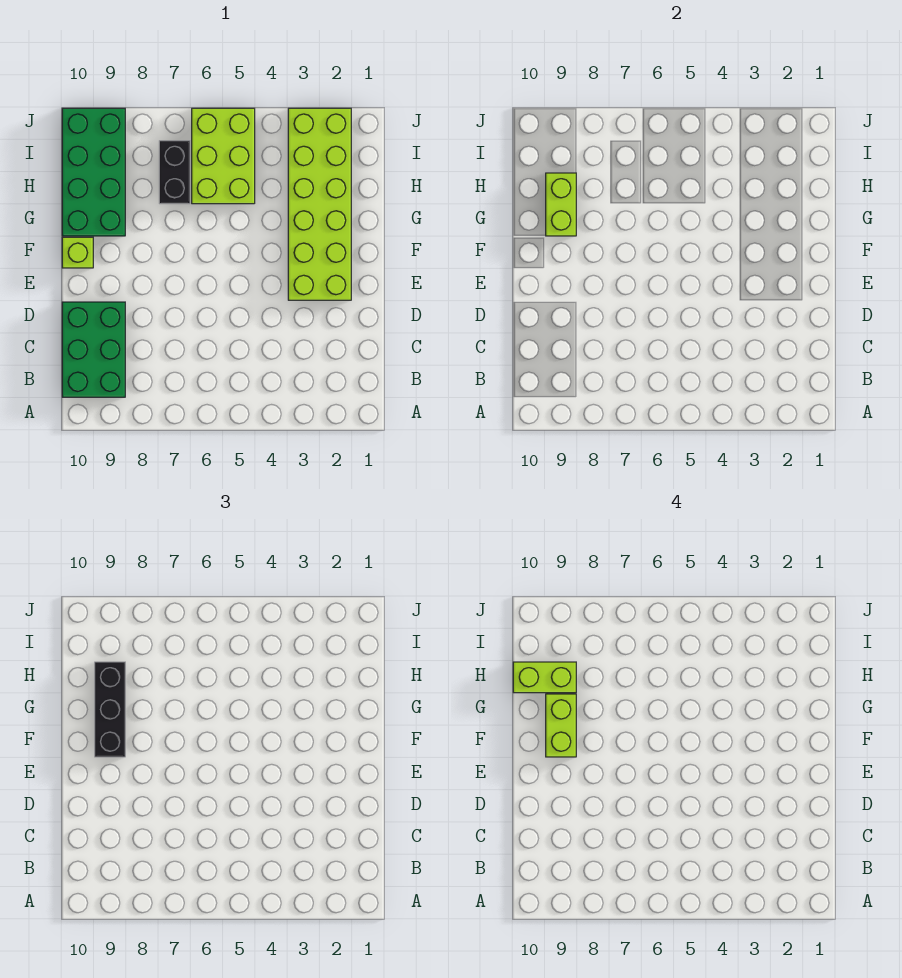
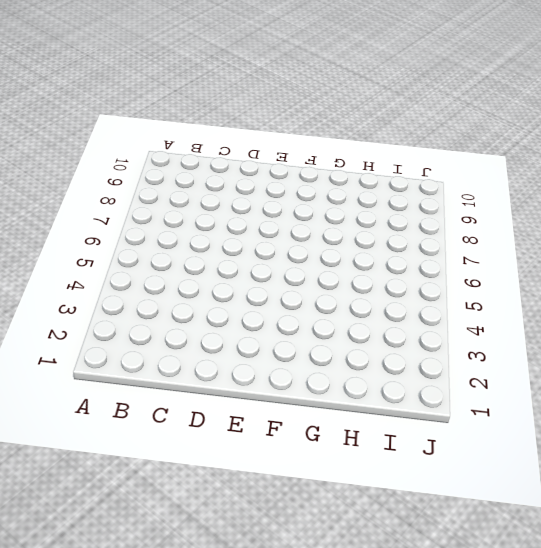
none -> green 2x3 brick [62,302,125,397]
none -> lime 2x6 brick [288,108,351,300]

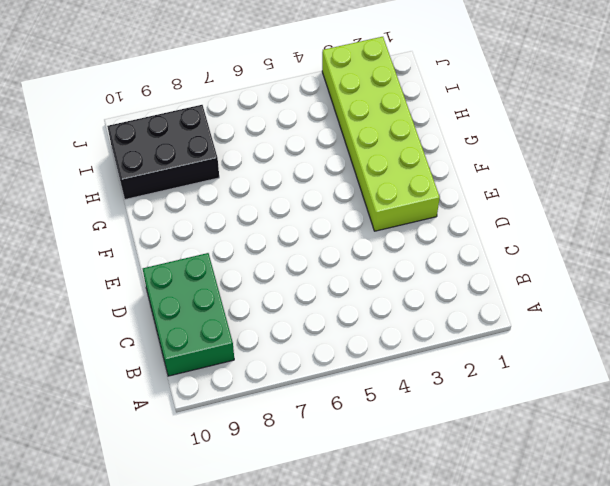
black 2x3 brick [107,105,219,199] -> green 2x4 brick [62,108,125,236]
none -> lime 1x1 brick [62,237,93,268]
none -> lime 2x3 brick [192,108,255,204]

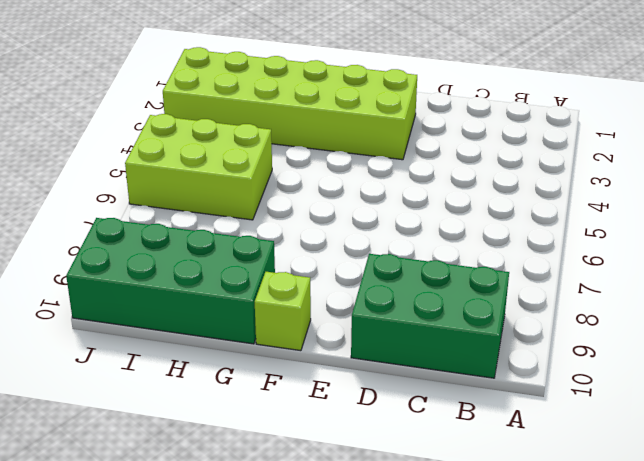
none -> black 1x2 brick [159,141,190,204]
none -> lime 1x2 brick [546,173,576,236]

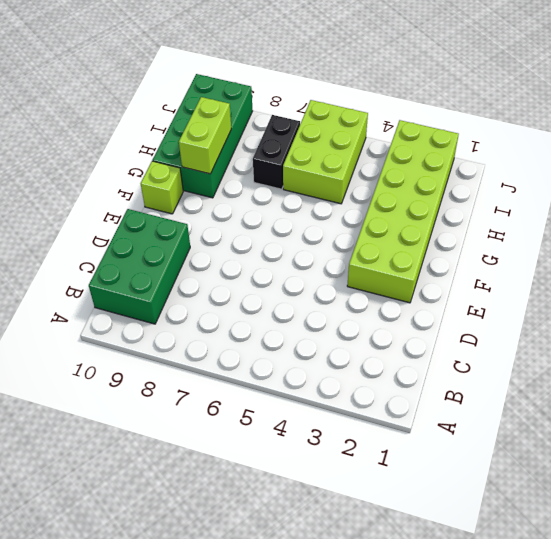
none -> black 1x3 brick [95,662,125,757]
none -> lime 1x2 brick [546,694,576,757]

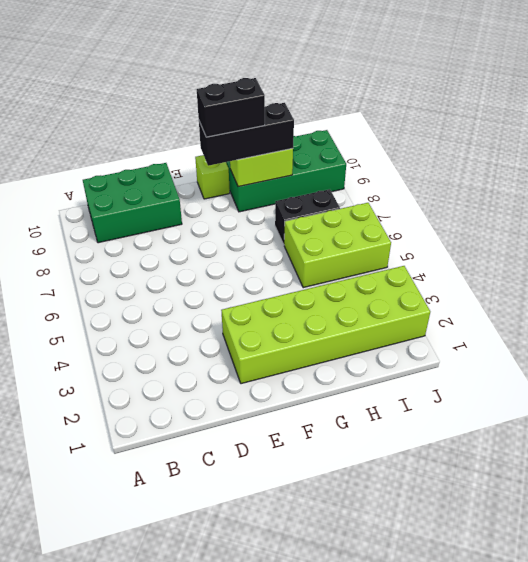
black 1x2 brick [197,78,265,137] -> lime 1x2 brick [546,694,576,757]
none -> lime 1x2 brick [513,662,576,693]

